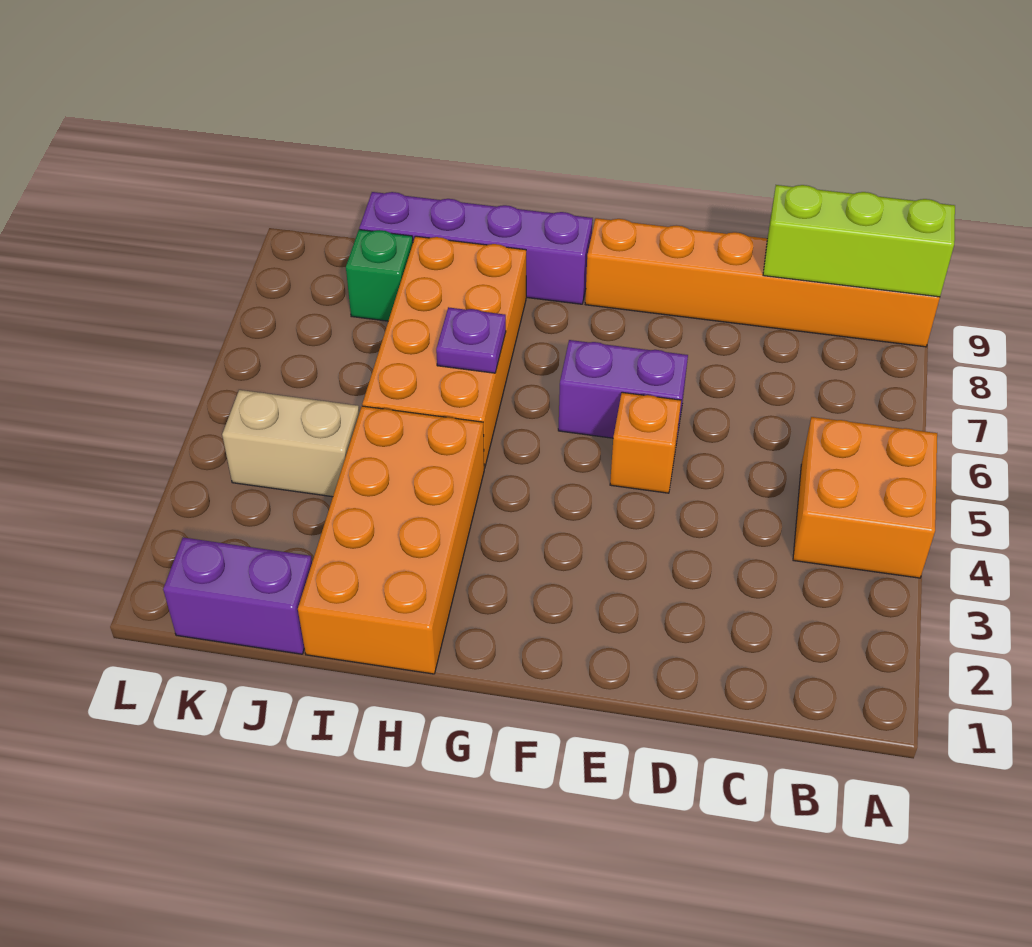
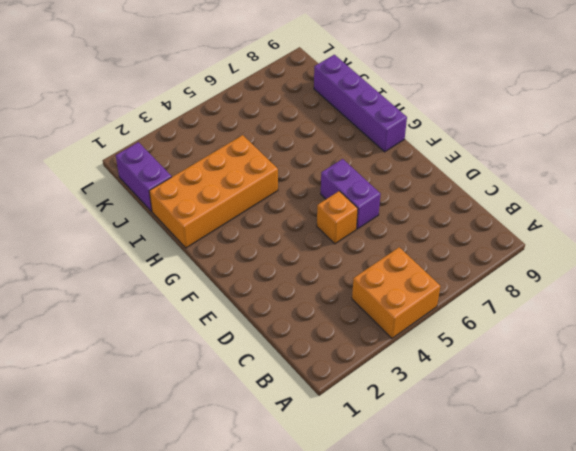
none -> orange 1x6 brick [585,218,940,347]
none -> orange 2x4 brick [362,236,526,468]
none -> tan 1x2 brick [222,390,359,497]

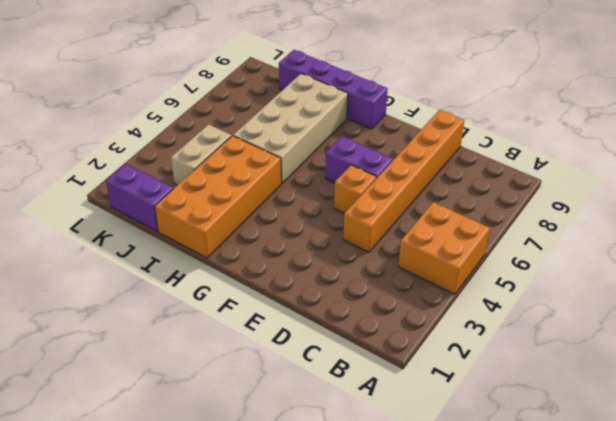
orange 1x6 brick [343,110,464,252] -> orange 1x6 brick turned to [585,218,940,347]
tan 2x4 brick [233,74,348,183] -> orange 2x4 brick [362,236,526,468]
tan 1x2 brick [171,125,231,185] -> tan 1x2 brick turned to [222,390,359,497]
none -> green 1x1 brick [346,230,413,321]
none -> lime 1x3 brick [763,185,955,297]
none -> purple 1x1 plate [436,307,506,373]

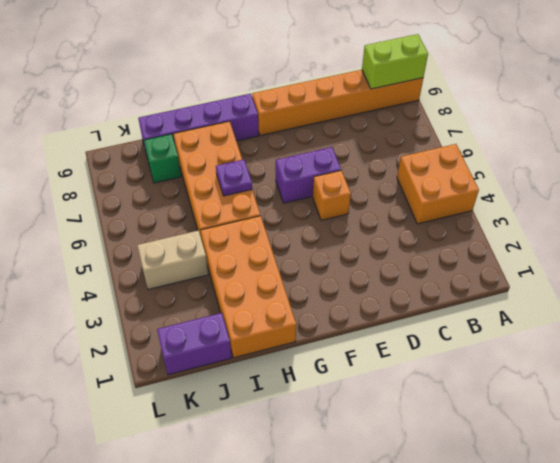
lime 1x2 brick [362,34,428,89] -> lime 1x3 brick [763,185,955,297]

